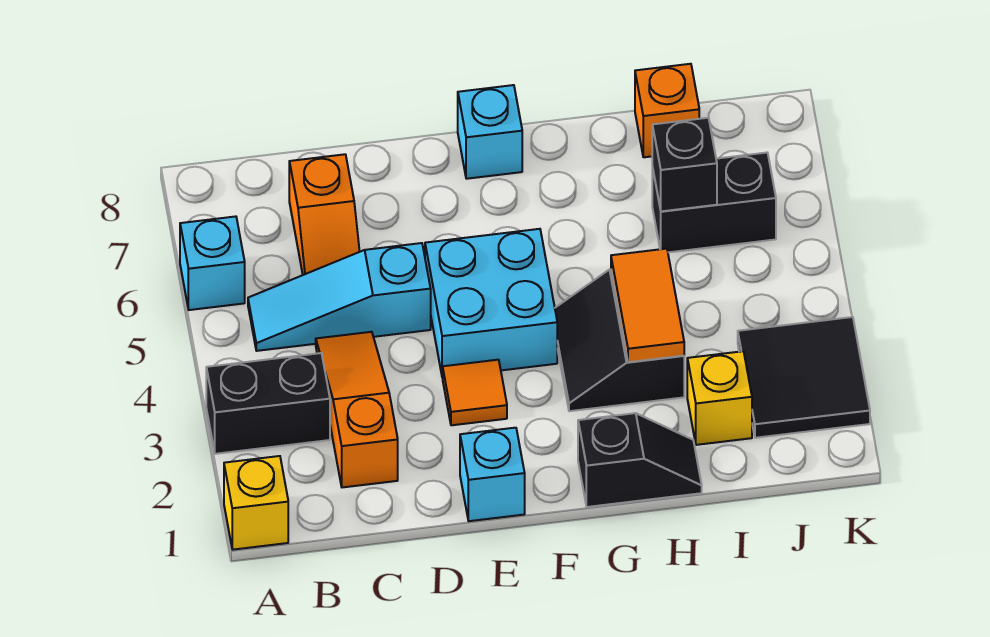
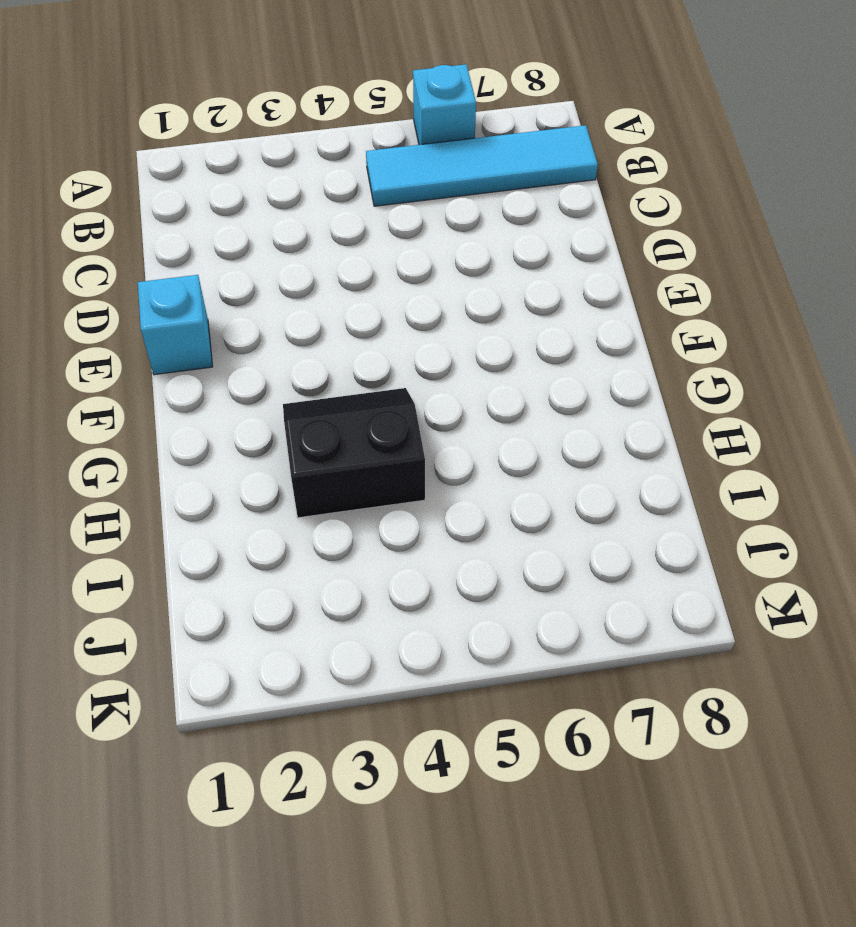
cyan 1x4 tile [366,125,598,206] -> cyan 1x3 slope [248,243,431,351]
none -> yellow 1x1 brick [224,456,288,550]
none -> black 1x2 brick [206,353,330,454]
none -> orange 1x3 slope [316,332,398,487]

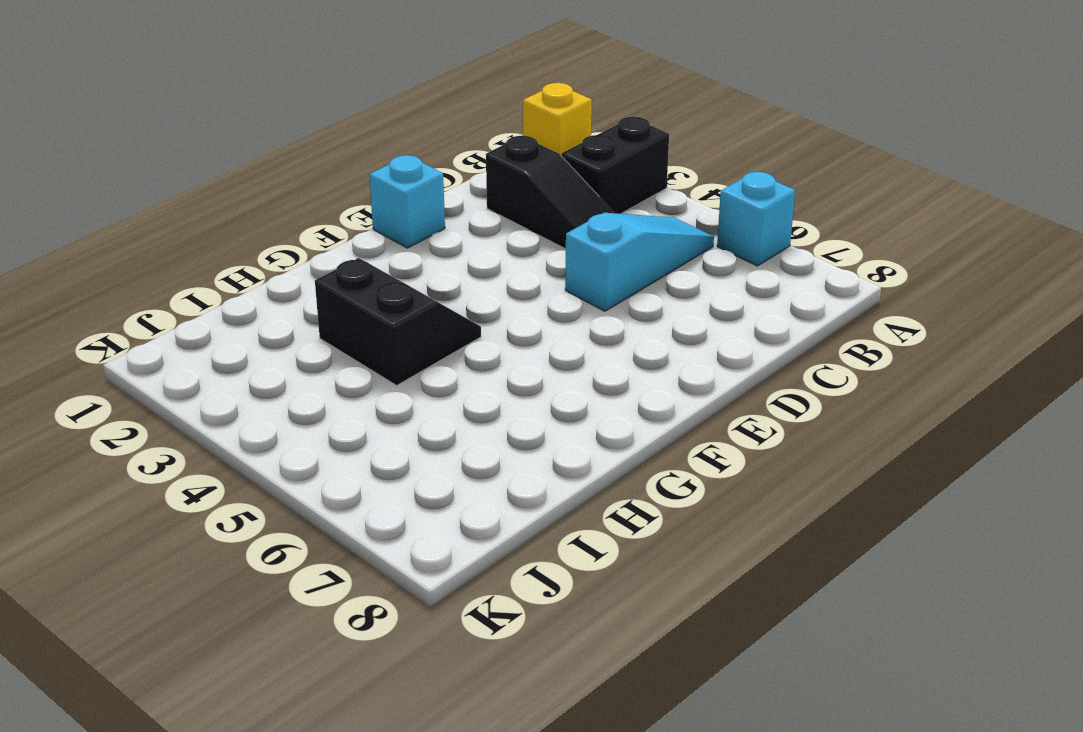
black 1x3 slope [486,136,614,249] -> orange 1x3 slope [316,332,398,487]
none -> orange 1x2 slope [289,154,360,275]
none -> orange 1x1 tile [443,360,507,425]
none -> cyan 2x2 brick [425,229,557,378]

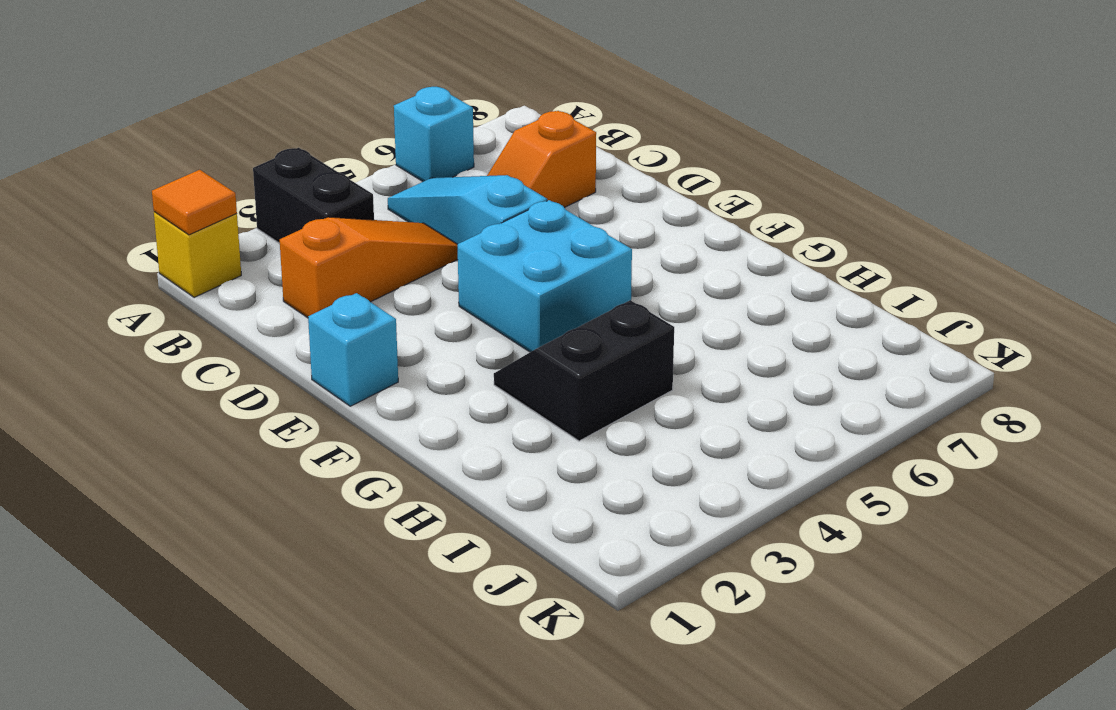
orange 1x1 tile [152,170,237,235] -> orange 1x1 tile moved to [443,360,507,425]
none -> cyan 1x1 brick [458,85,522,179]
none -> black 1x2 slope [578,413,702,507]
none -> yellow 1x1 brick [687,351,752,445]

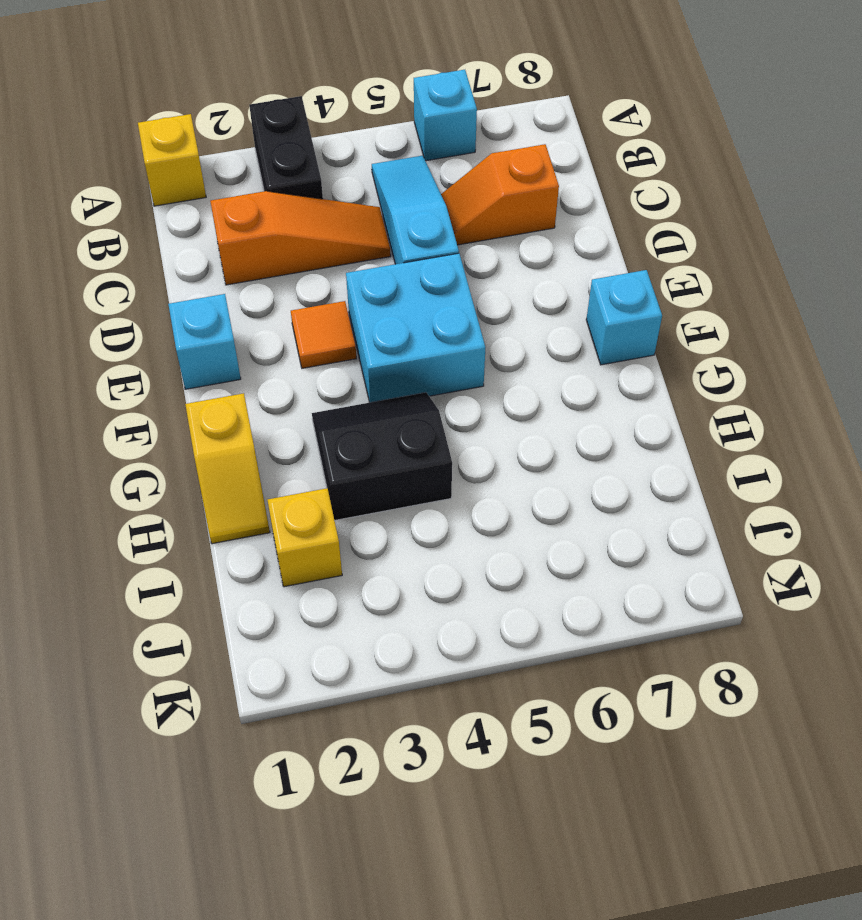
yellow 1x2 slope [185,393,270,544] -> black 1x2 slope [578,413,702,507]
none -> black 1x2 brick [652,153,776,252]
none -> orange 1x1 brick [635,64,699,157]
none -> black 2x2 tile [738,317,870,438]

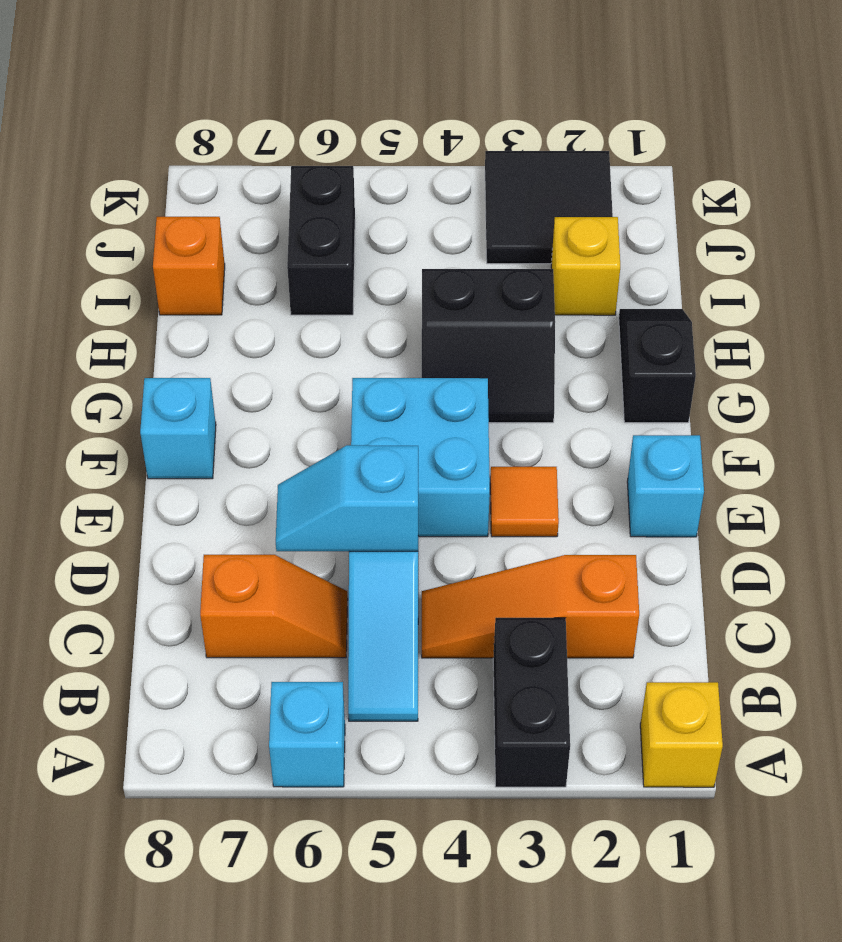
cyan 1x2 slope [276,445,418,551] -> none
none -> orange 1x2 tile [611,249,684,362]
none -> black 1x1 brick [652,118,717,211]

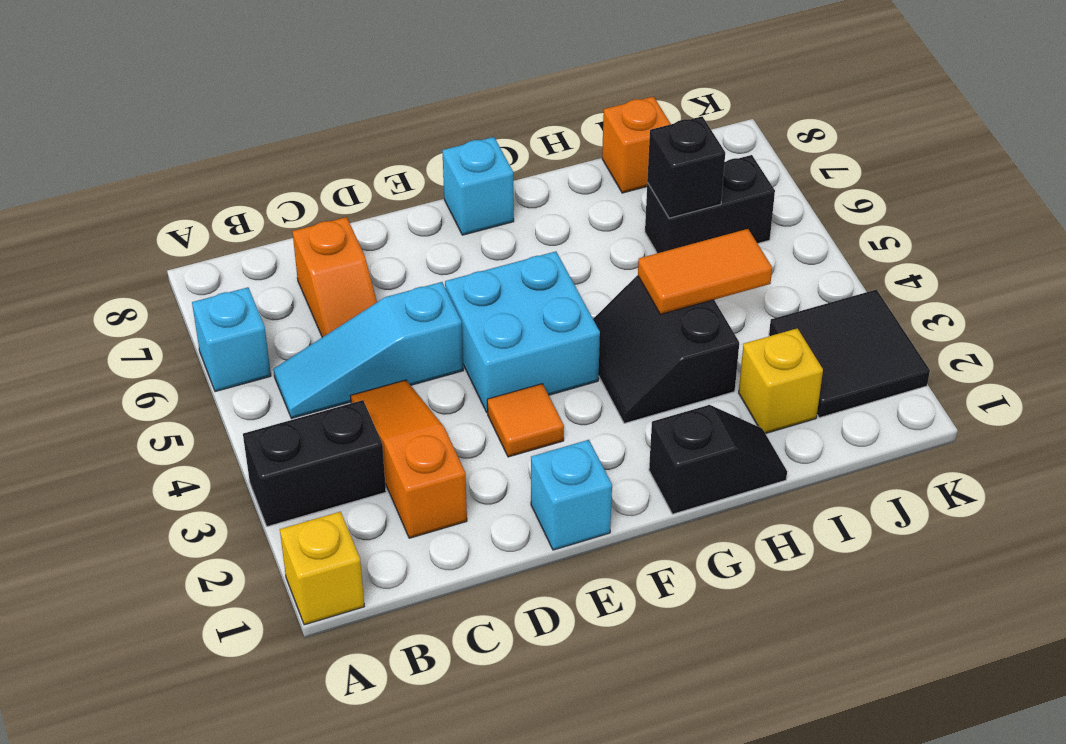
orange 1x2 tile [638,229,772,314] -> orange 1x2 tile turned to [611,249,684,362]

